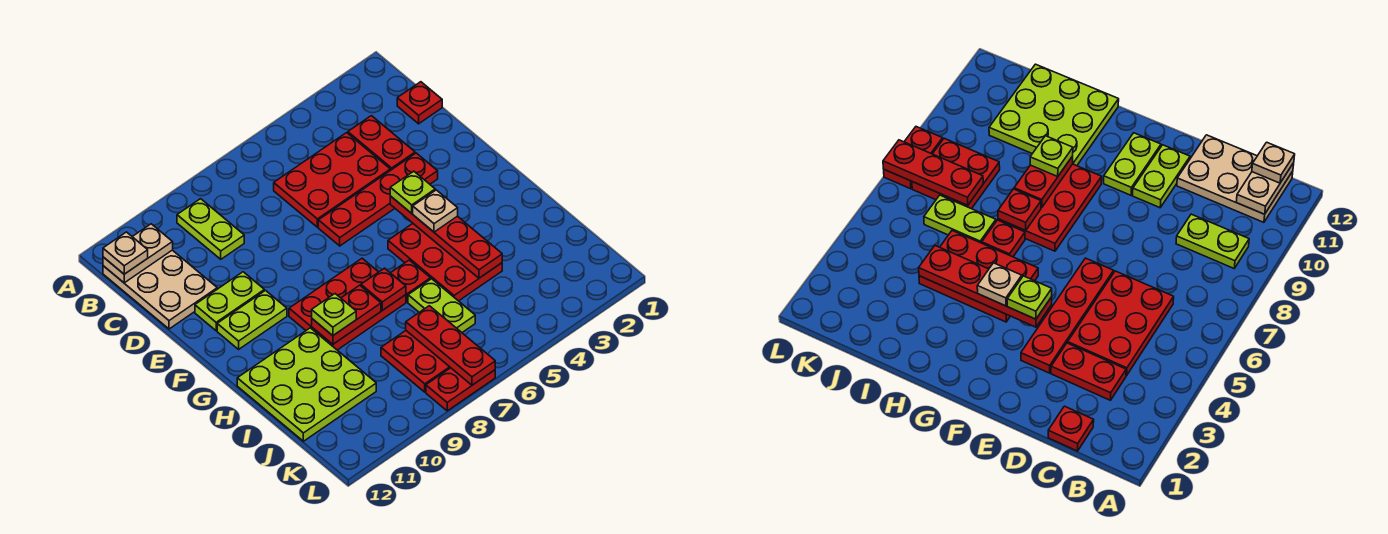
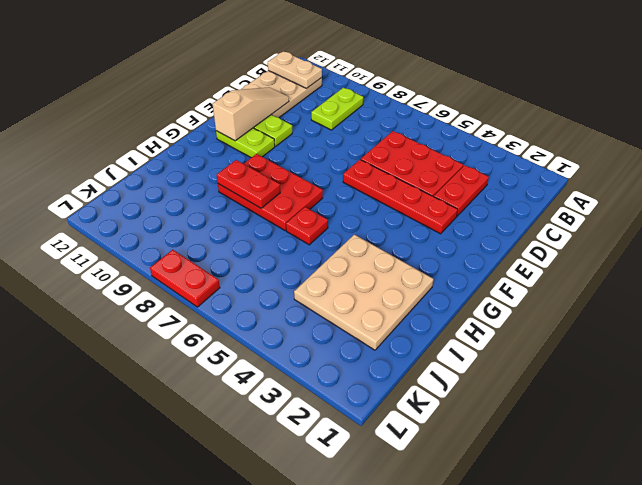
tan 1x3 slope [213,87,289,141] -> none
tan 3x3 plate [294,235,433,350] -> red 2x3 plate [388,224,502,301]
none -> red 1x1 plate [397,82,442,124]
none -> lime 3x3 plate [237,328,376,441]
none -> lime 1x2 plate [408,279,475,332]

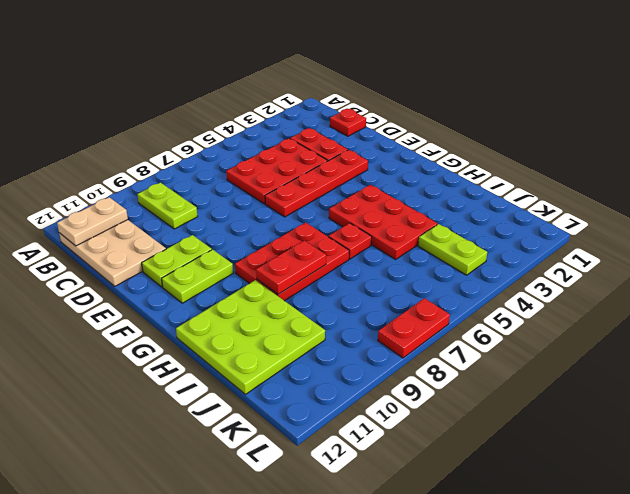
lime 1x2 plate [418,224,487,275] -> lime 1x2 plate moved to [408,279,475,332]
none -> red 2x2 plate [381,331,450,392]
none -> red 1x4 plate [390,196,502,278]
none -> red 1x1 plate [361,268,406,310]

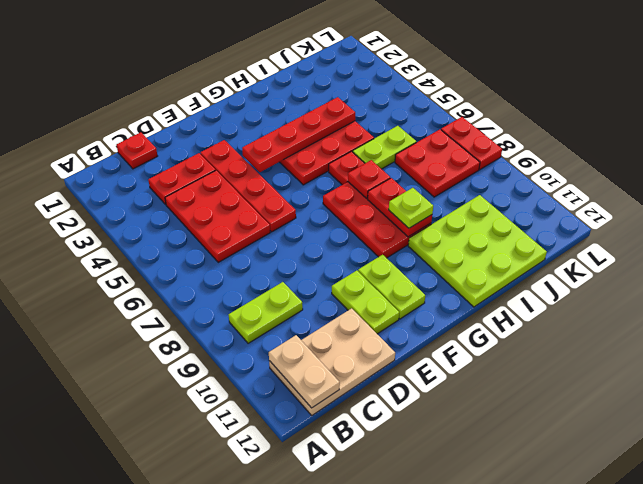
none -> red 1x3 plate [406,306,495,385]
none -> tan 1x1 plate [103,232,148,274]
none -> lime 1x1 plate [390,171,435,213]

